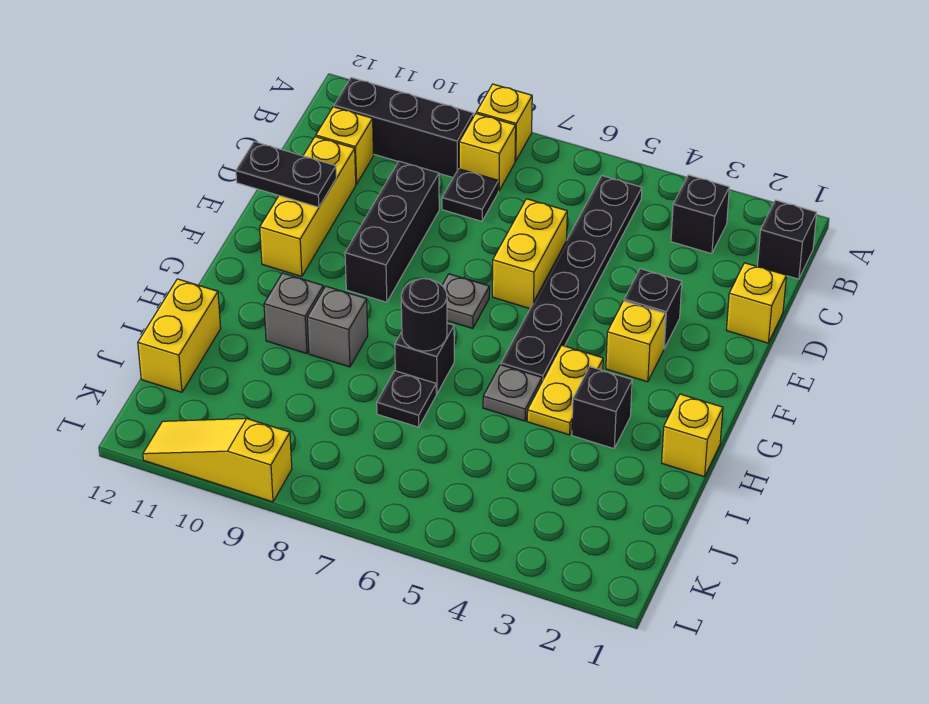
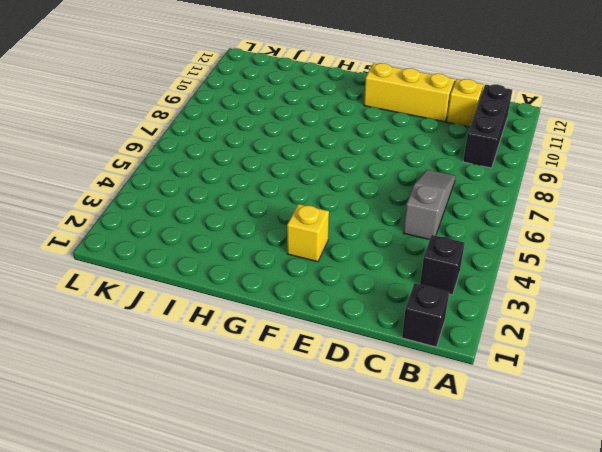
grey 1x3 slope [403,170,456,240] -> black 1x6 plate [501,176,642,381]
none -> yellow 1x1 brick [476,84,532,161]
none -> yellow 1x1 brick [459,114,516,191]
none -> black 1x1 plate [442,169,498,221]

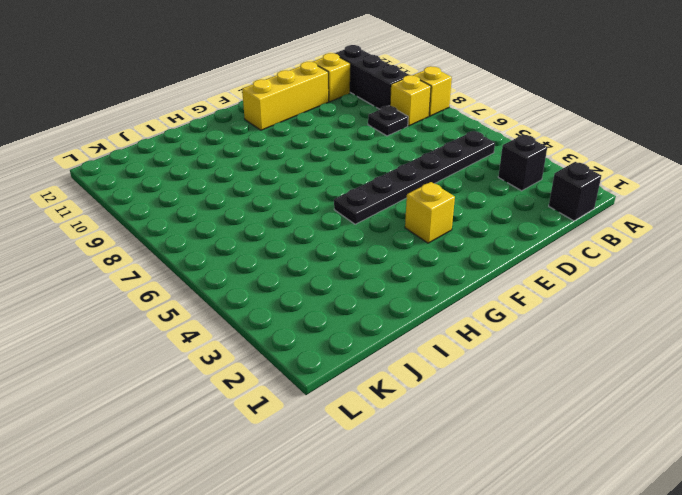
none -> yellow 1x1 brick [726,263,786,343]
none -> yellow 1x2 brick [492,199,567,308]
none -> black 1x3 brick [345,161,439,302]

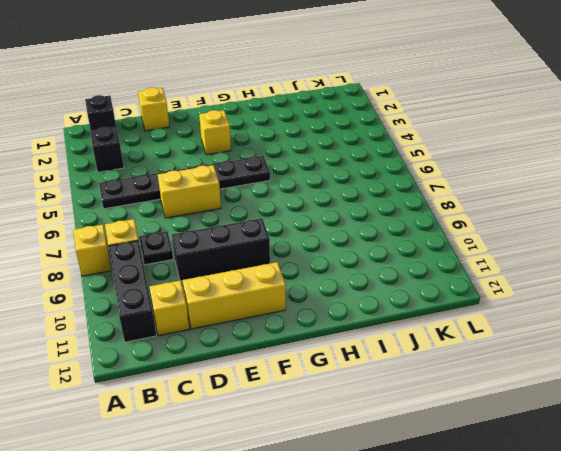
none -> black 1x1 brick [624,269,682,348]
none -> grey 1x1 plate [442,274,490,329]
none -> yellow 1x2 plate [527,345,603,435]

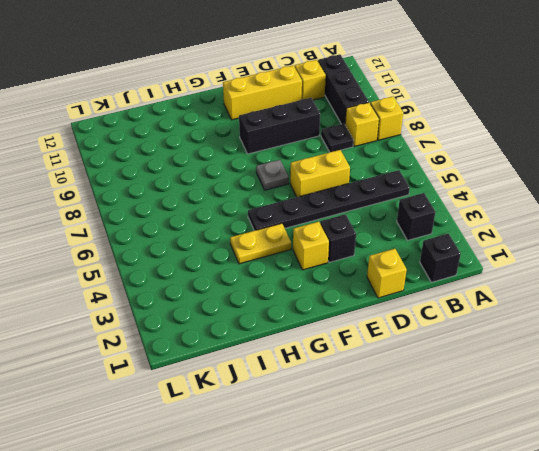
none -> yellow 1x1 brick [662,394,723,477]
none -> black 1x1 brick [572,367,632,449]
none -> grey 1x1 plate [483,365,542,421]

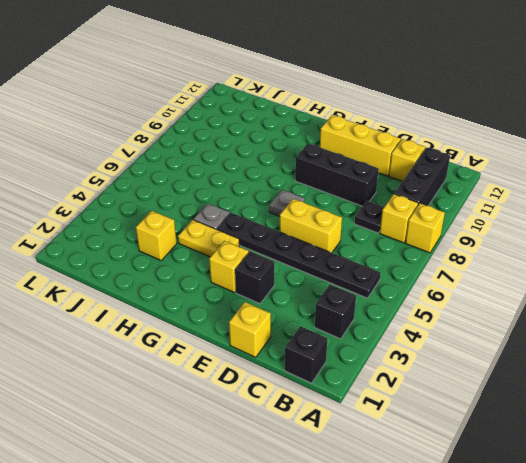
yellow 1x1 brick [136,211,177,260] -> yellow 1x1 brick moved to [662,394,723,477]
none -> black 1x1 brick [572,367,632,449]
none -> black 1x1 brick [395,323,454,394]
none -> grey 1x1 brick [307,286,368,367]

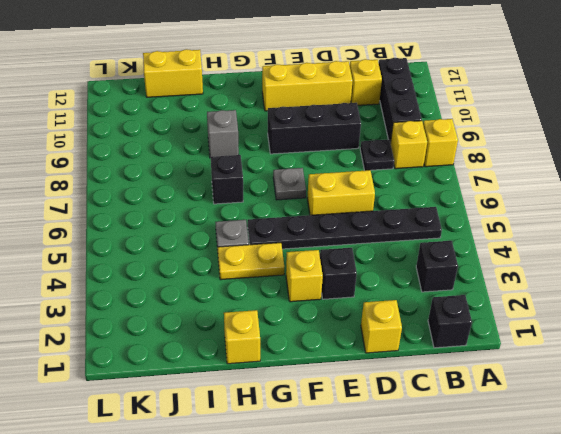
none -> black 1x1 brick [572,367,632,449]
none -> grey 1x1 brick [264,273,323,354]
none -> black 1x1 plate [377,371,436,427]

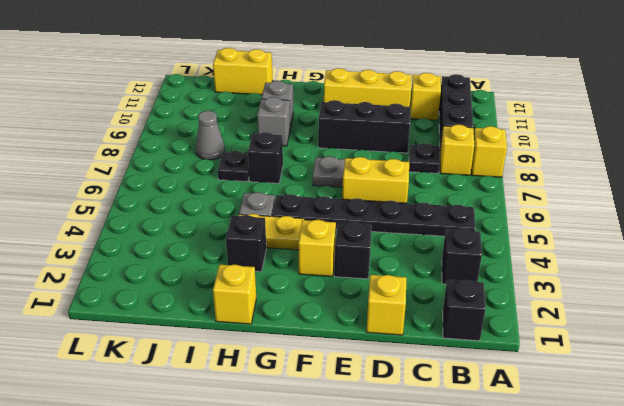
grey 1x1 cone [196,111,225,160] -> none
none -> yellow 1x3 slope [143,418,292,502]
none -> black 1x2 plate [236,142,336,207]
none -> black 1x1 round brick [401,279,447,351]

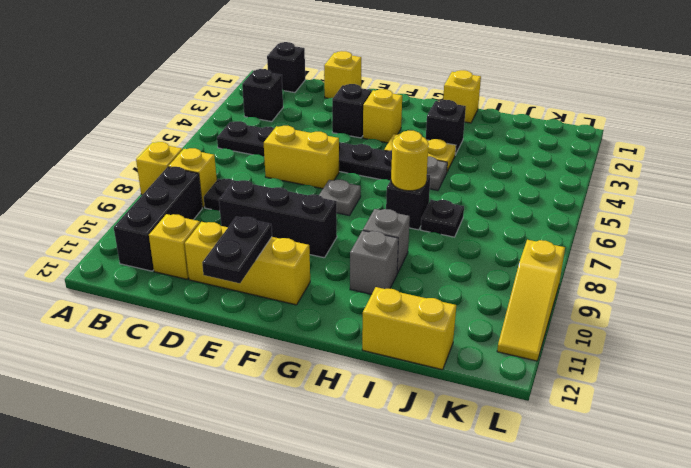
yellow 1x1 round brick [391,131,429,191] -> black 1x1 round brick [401,279,447,351]

